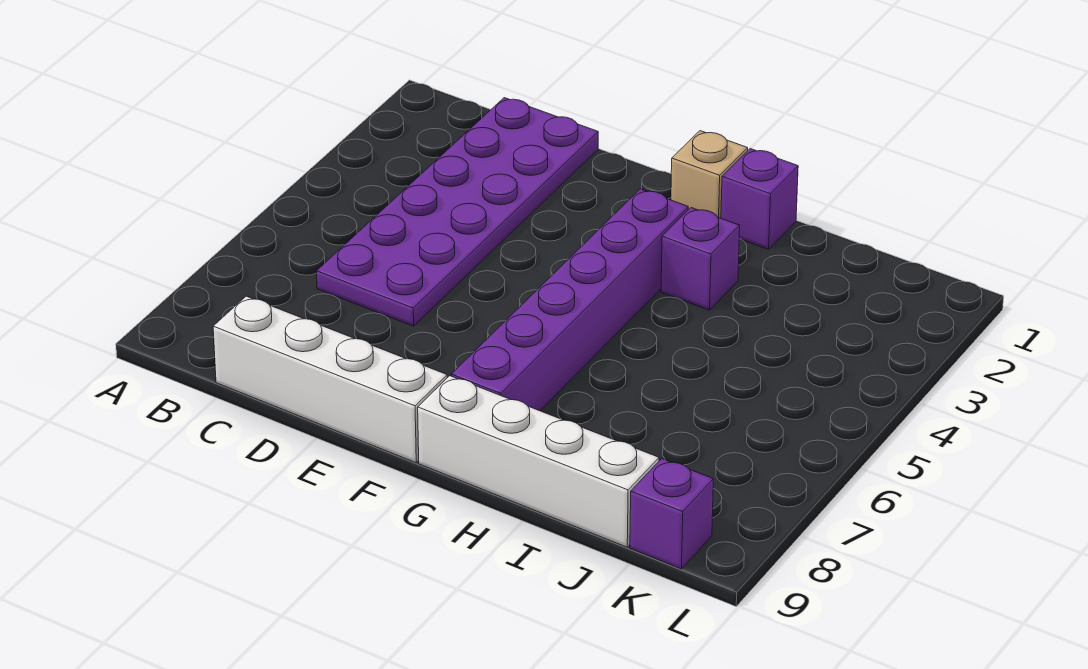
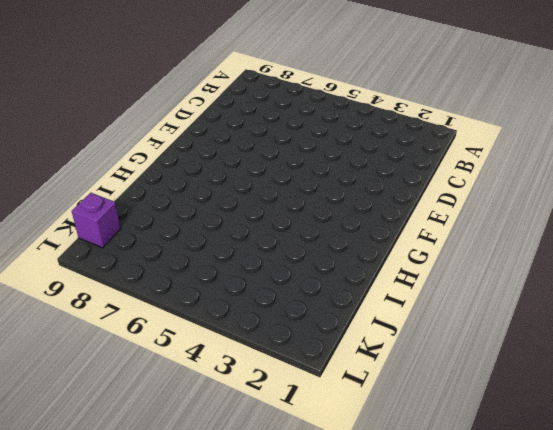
none -> purple 2x6 plate [317,98,598,326]
none -> white 1x4 brick [213,296,447,463]

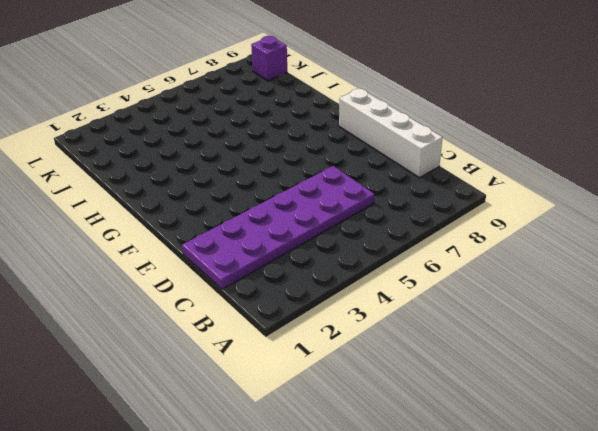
none -> tan 1x1 brick [671,131,748,218]
none -> purple 1x6 brick [451,189,688,411]

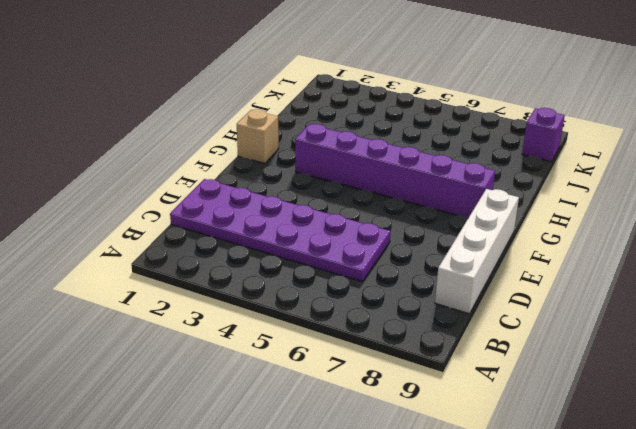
none -> white 1x4 brick [418,376,659,547]
none -> purple 1x1 brick [721,149,798,249]

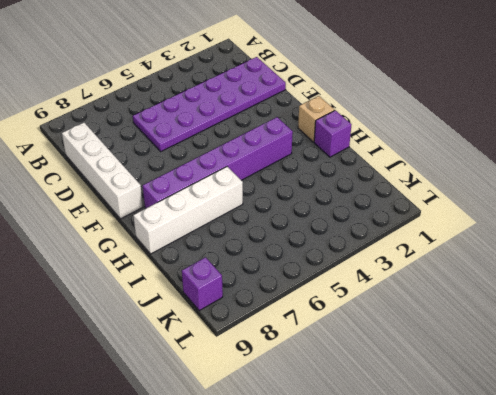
white 1x4 brick [133,167,243,254] -> white 1x4 brick turned to [418,376,659,547]
none -> purple 1x1 brick [661,208,740,310]

